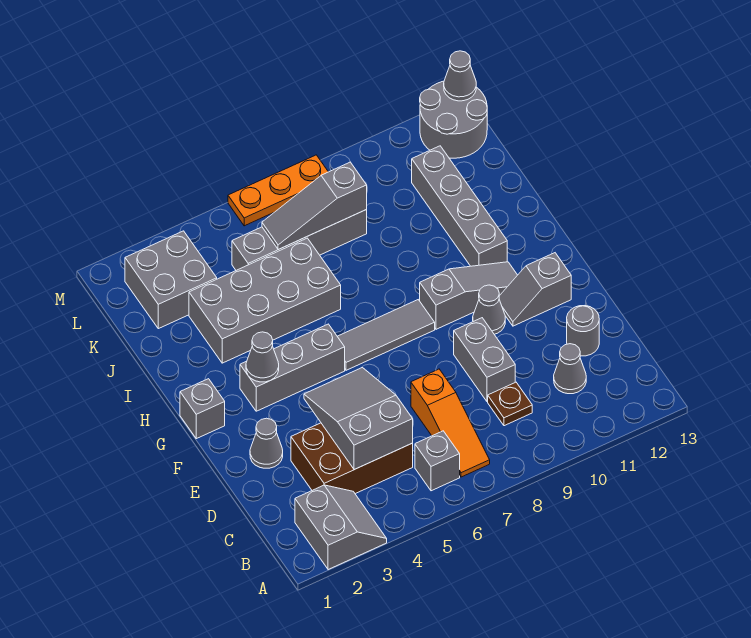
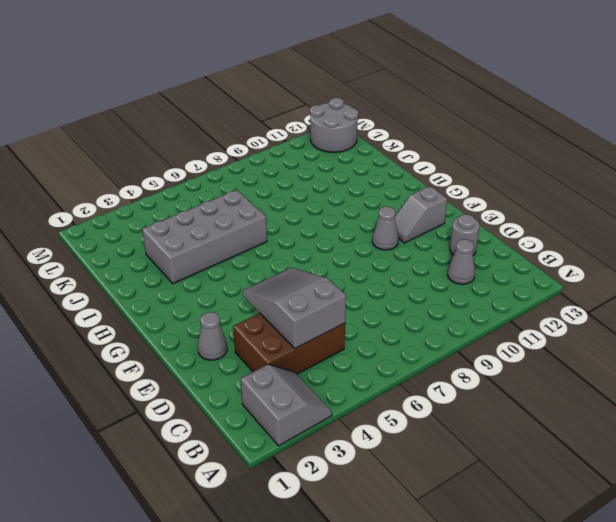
none -> grey 1x1 brick [415,431,460,491]
none -> orange 1x3 slope [411,369,490,477]
none -> brown 1x1 plate [488,382,532,426]

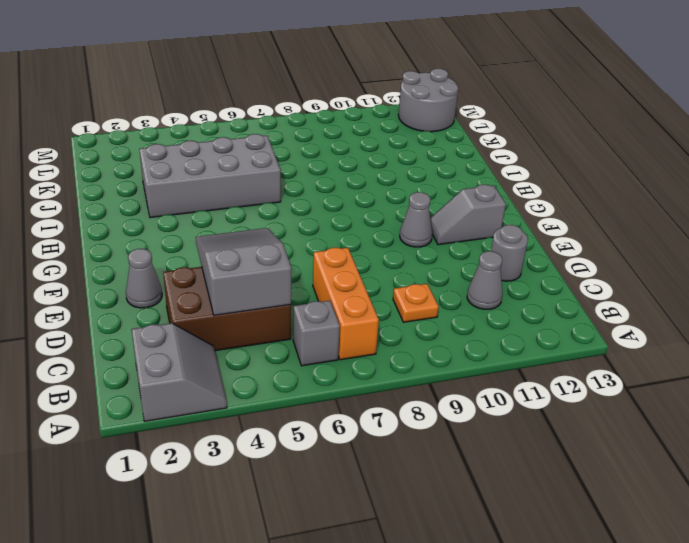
orange 1x3 brick [313,248,379,360] -> orange 1x3 slope [411,369,490,477]
orange 1x1 plate [393,284,439,322] -> brown 1x1 plate [488,382,532,426]
none -> grey 1x2 brick [454,318,515,402]
none -> grey 1x1 brick [180,379,225,439]
none -> grey 1x3 brick [240,324,345,411]

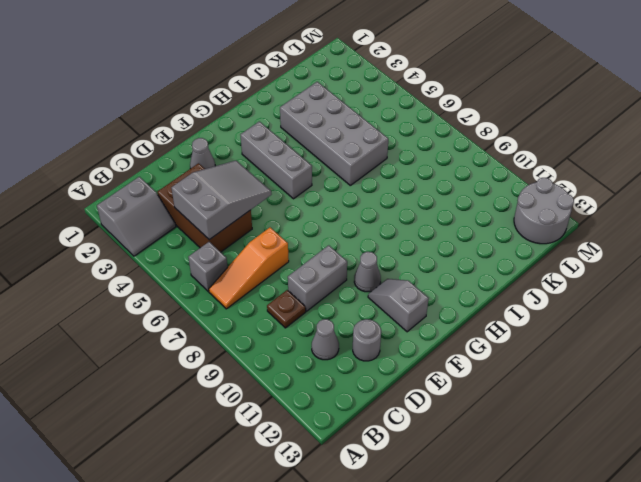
none -> grey 1x1 brick [180,379,225,439]
none -> grey 1x3 tile [337,300,435,370]
none -> grey 1x3 slope [420,262,517,329]

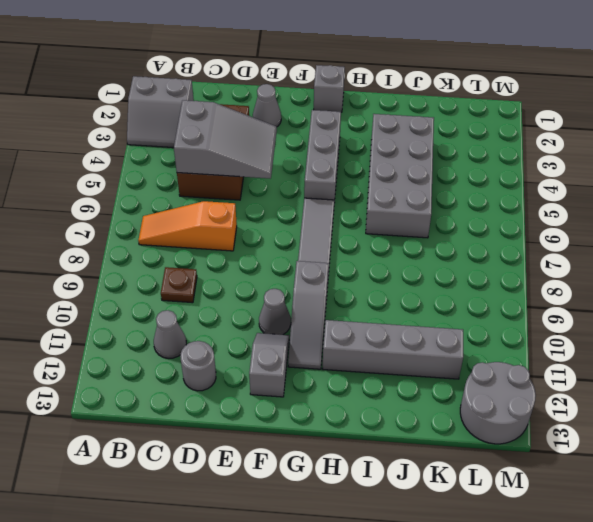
none -> grey 1x1 brick [415,431,460,491]
none -> grey 1x2 brick [454,318,515,402]
none -> grey 2x2 brick [125,231,217,329]

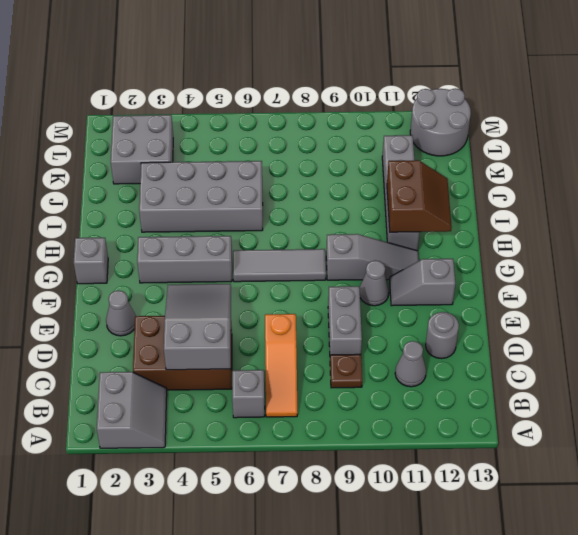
brown 2x2 slope [387,160,452,232] -> none
none -> grey 1x4 brick [232,210,367,270]
none -> orange 1x3 plate [228,155,328,226]
none -> grey 1x1 cone [246,332,279,382]

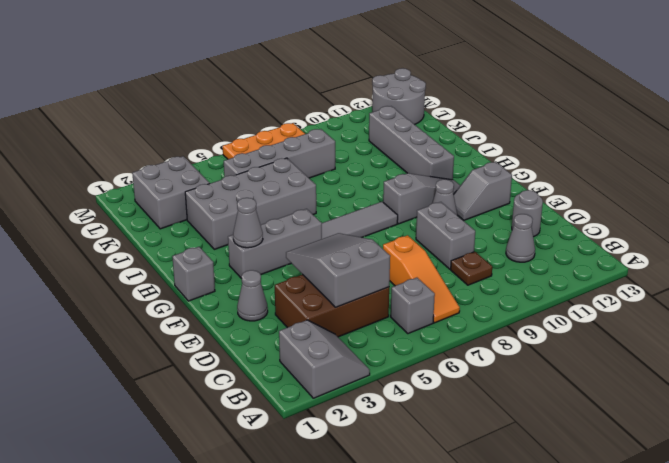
none -> grey 1x3 slope [262,162,367,250]
none -> grey 1x1 cone [444,51,476,101]

